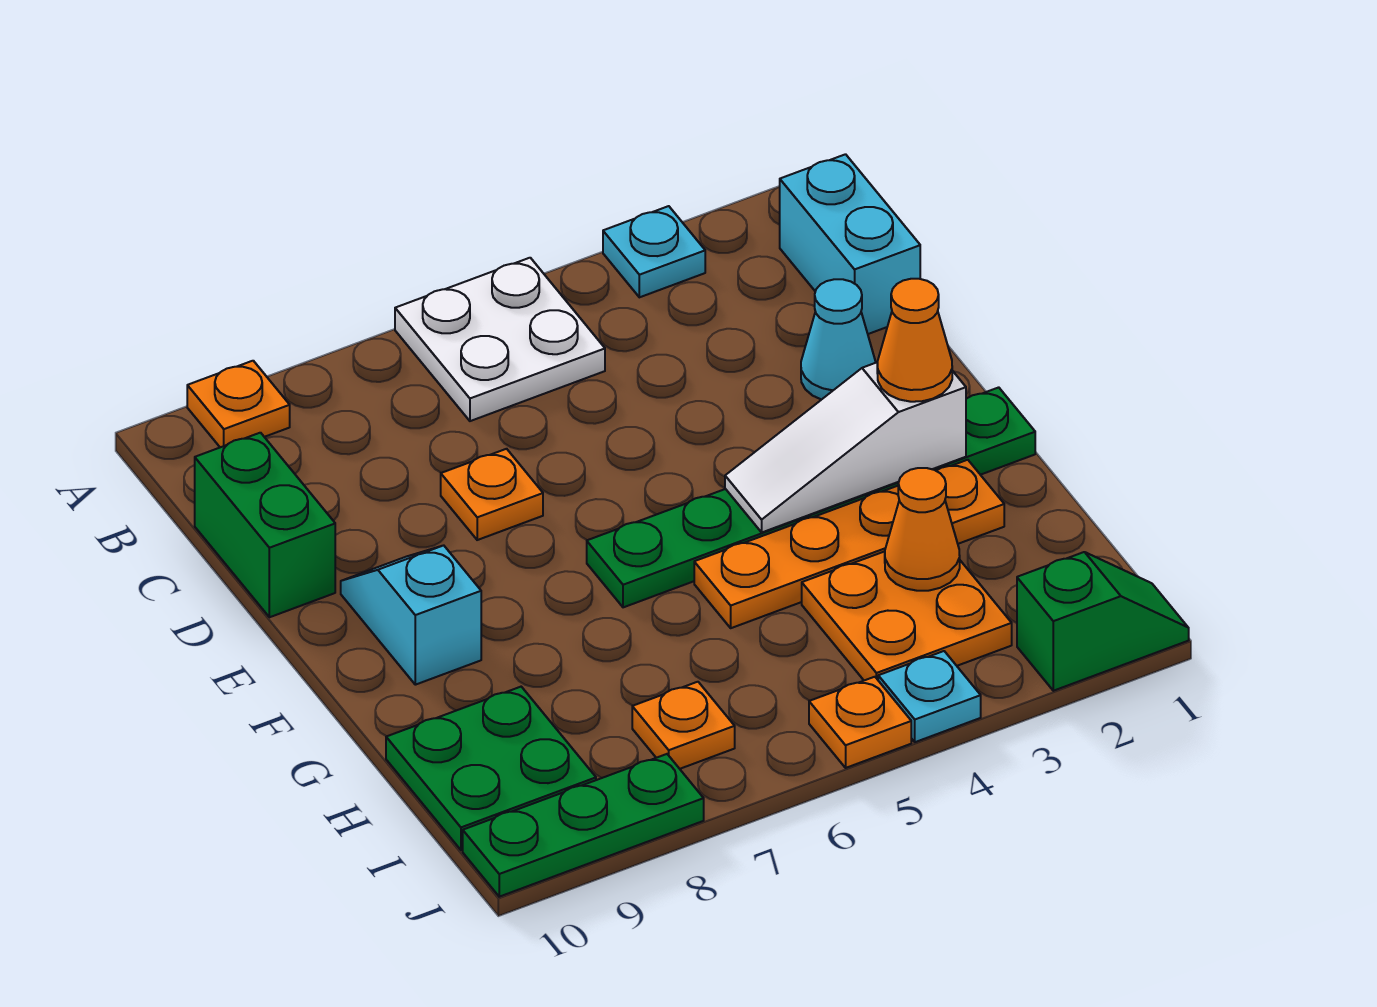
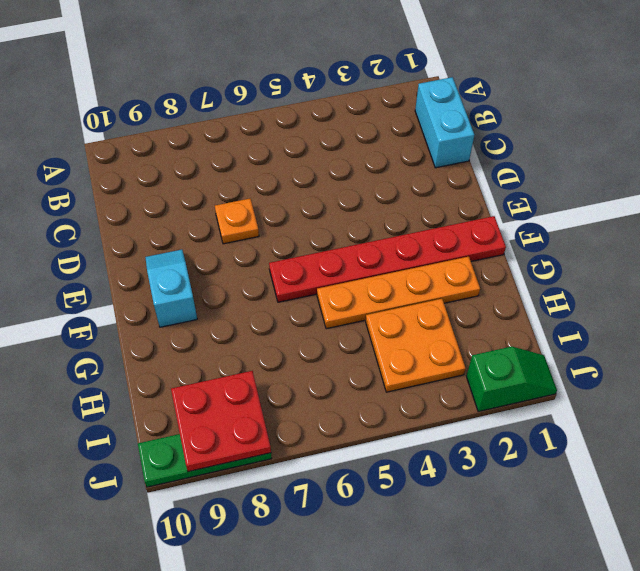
red 1x6 plate [269,216,506,302] -> green 1x6 plate [587,387,1035,607]
red 2x2 plate [171,371,271,472] -> none
none -> cyan 1x1 plate [603,206,705,297]
none -> white 2x2 plate [395,258,605,421]
none -> orange 1x1 plate [187,361,290,447]

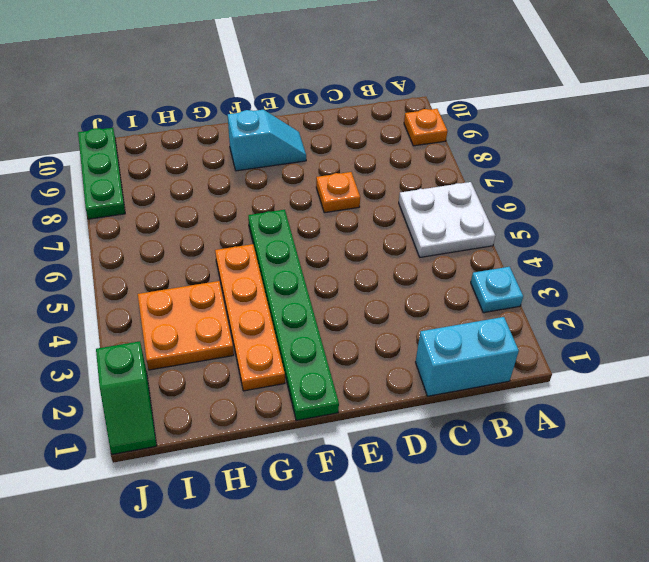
none -> green 1x2 brick [195,433,335,617]
none -> cyan 1x1 cone [801,279,875,400]
none -> green 2x2 plate [386,687,596,850]

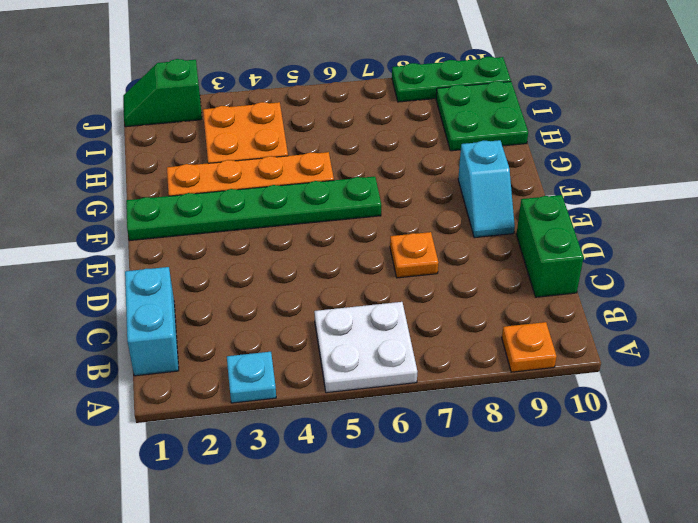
none -> cyan 1x1 cone [801,279,875,400]
none -> orange 1x1 plate [632,682,735,769]
none -> cyan 1x1 plate [878,651,981,742]

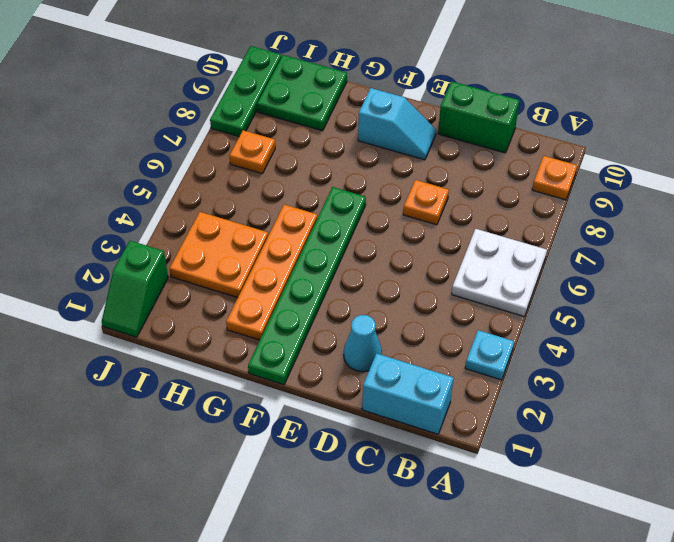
none -> cyan 1x1 plate [878,651,981,742]
none -> orange 1x1 plate [809,677,911,768]
none -> white 1x3 slope [725,363,966,532]

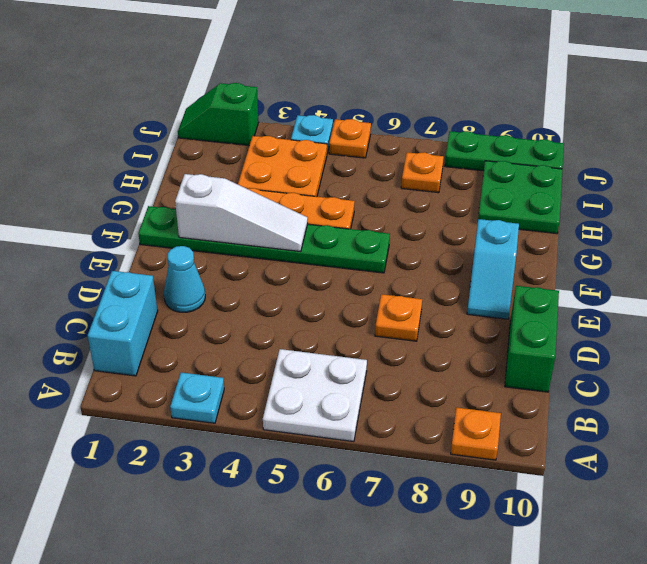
none -> orange 1x1 cone [885,468,960,591]
none -> orange 1x1 cone [877,279,952,402]

